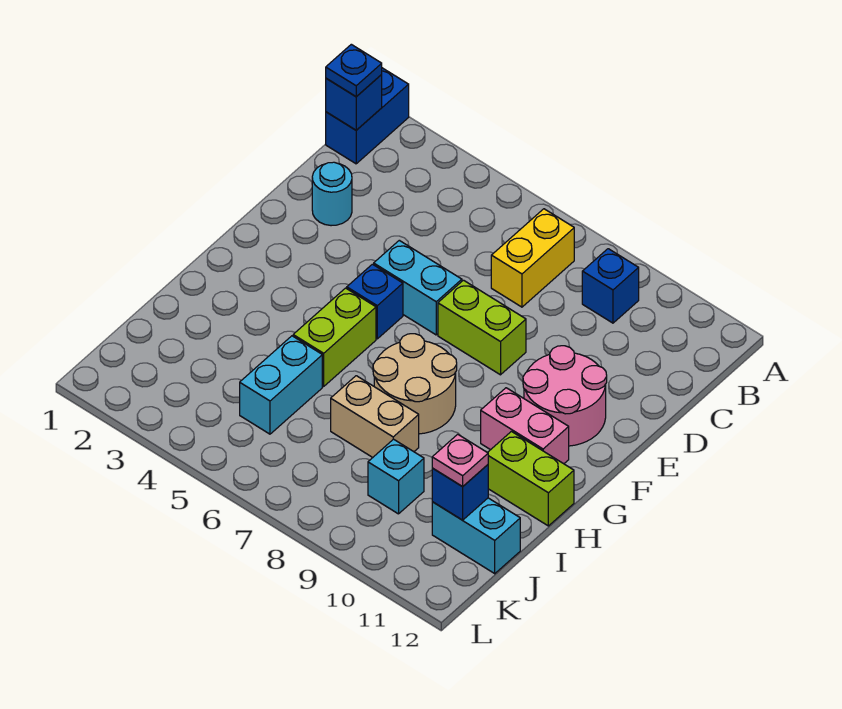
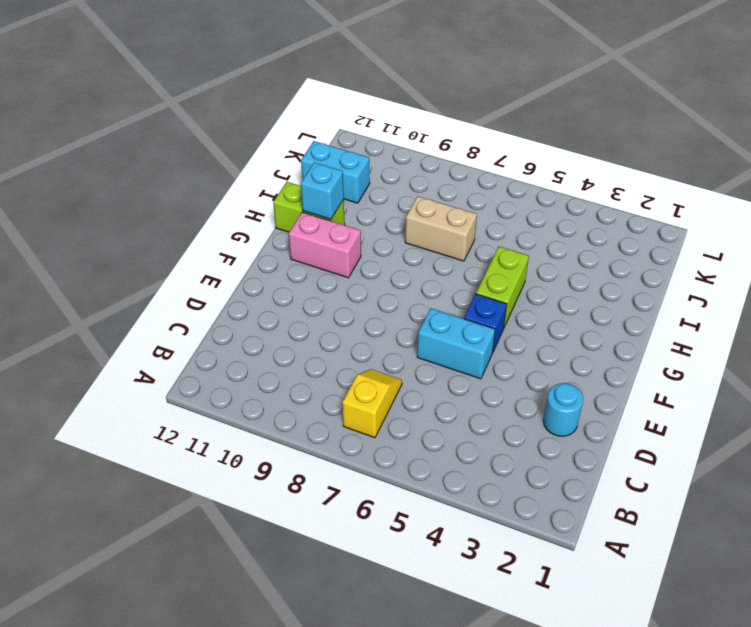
yellow 1x2 slope [342,369,402,438] -> yellow 1x2 brick [491,209,574,307]
cyan 1x1 brick [301,163,344,219] -> cyan 1x1 brick moved to [368,439,424,514]
none -> blue 1x2 brick [326,68,409,164]
none -> blue 1x1 brick [582,249,639,323]
none -> lime 1x2 brick [438,280,526,375]

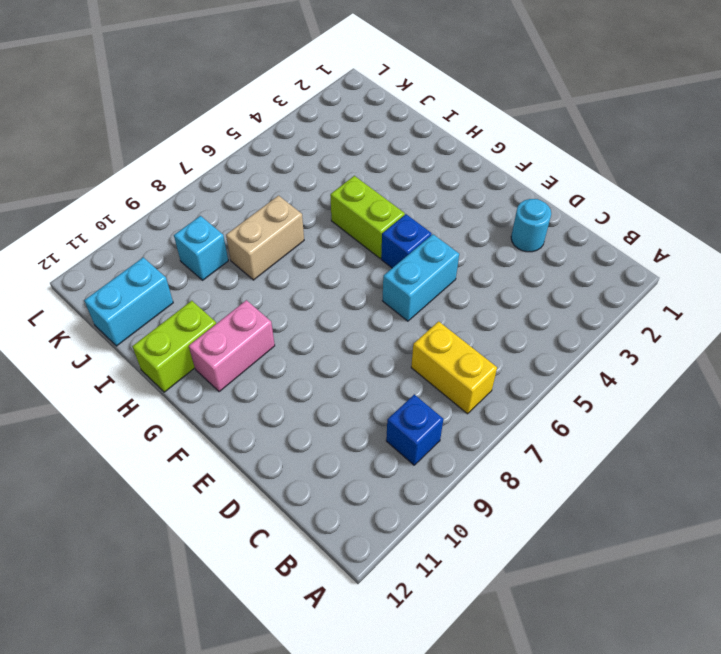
none -> blue 1x2 brick [326,68,409,164]
none -> lime 1x2 brick [438,280,526,375]
none -> pink 2x2 round brick [523,346,607,446]

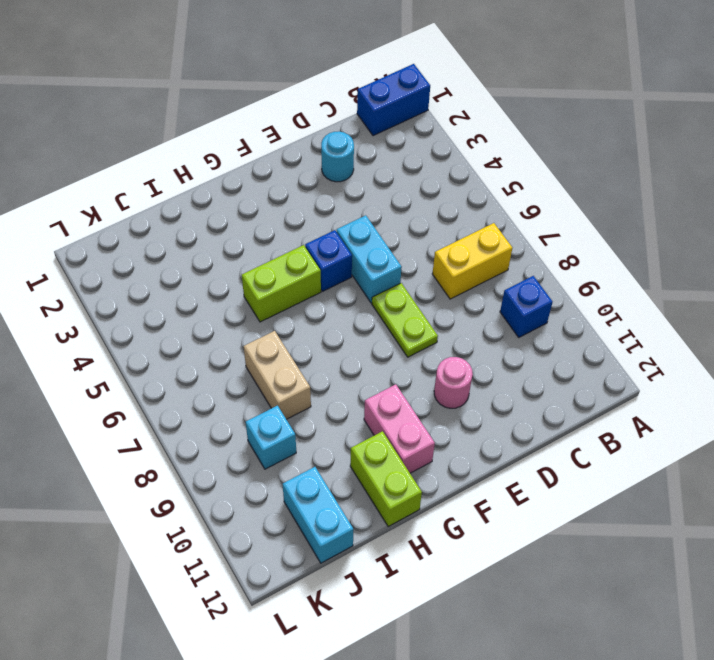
lime 1x2 plate [372,283,438,357] -> lime 1x2 brick [438,280,526,375]
pink 1x1 round brick [434,357,473,408] -> pink 2x2 round brick [523,346,607,446]
none -> tan 2x2 round brick [373,334,457,434]
none -> cyan 1x2 brick [240,336,322,434]
none -> blue 1x1 brick [326,75,382,130]

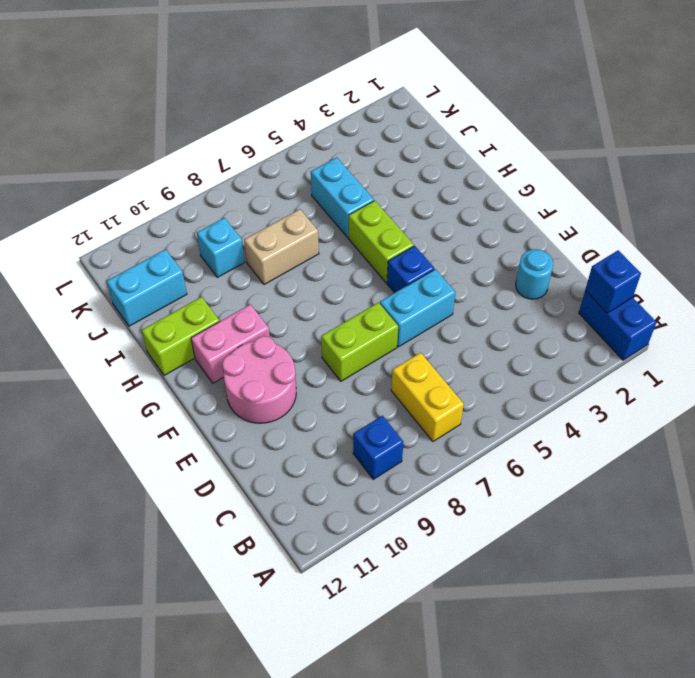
none -> tan 2x2 round brick [373,334,457,434]
none -> blue 1x1 brick [432,465,488,520]
none -> blue 1x1 plate [326,44,382,97]

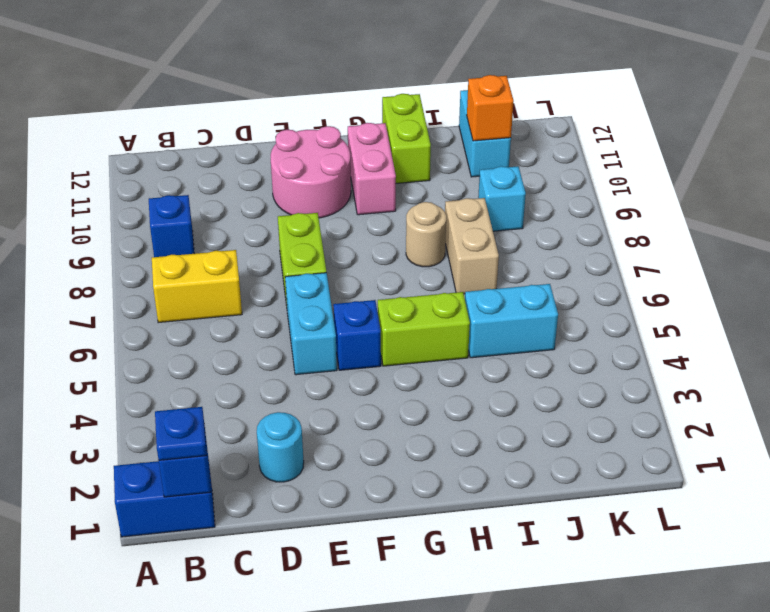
tan 1x1 round brick [406,202,446,267] -> tan 2x2 round brick [373,334,457,434]
orange 1x1 brick [467,75,514,141] -> blue 1x1 brick [432,465,488,520]
none -> pink 1x1 plate [432,434,488,487]

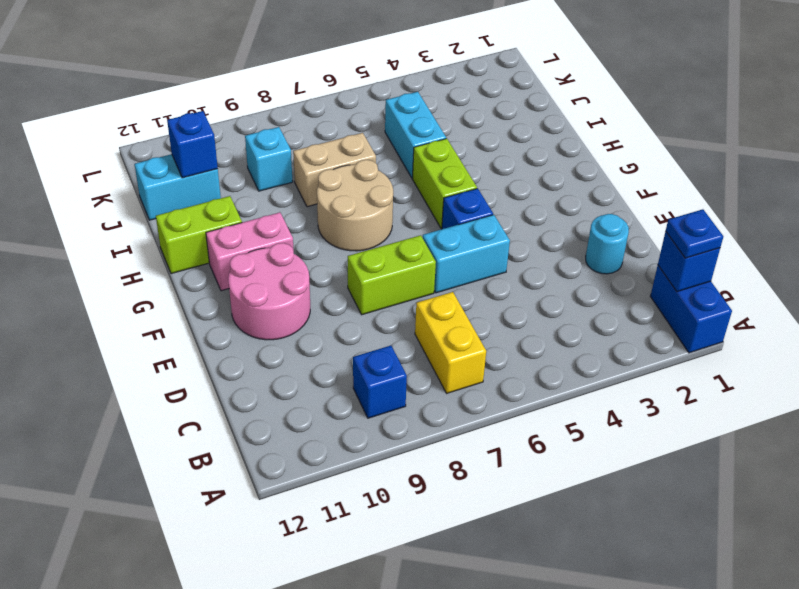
none -> pink 1x1 plate [432,434,488,487]

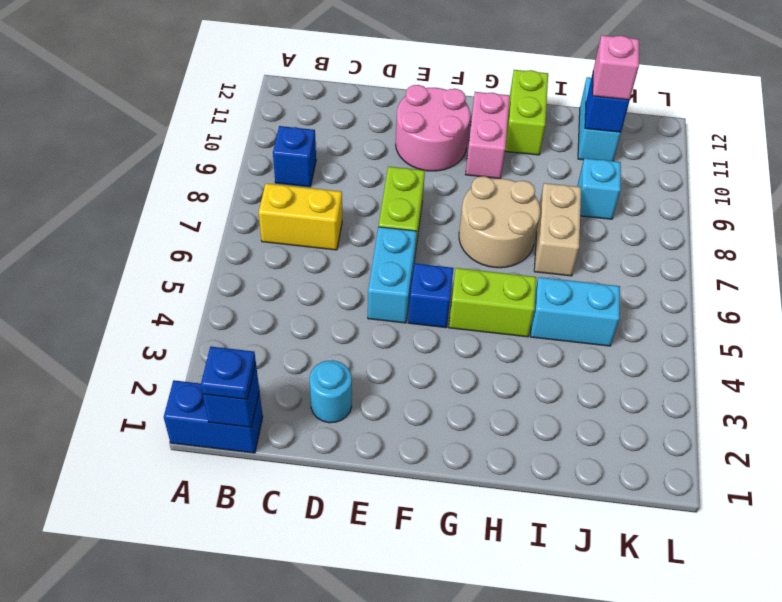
pink 1x1 brick [593,35,639,100] -> pink 1x1 plate [432,434,488,487]

